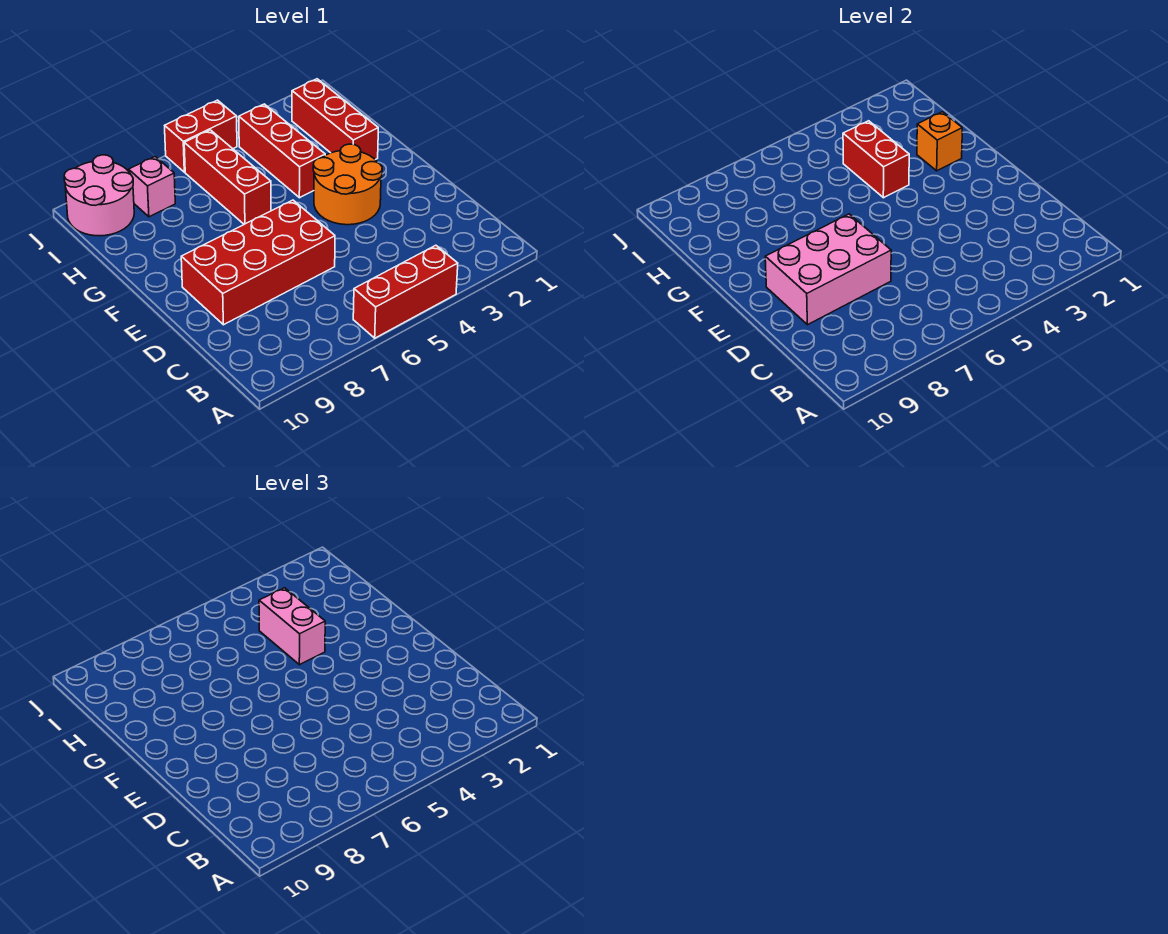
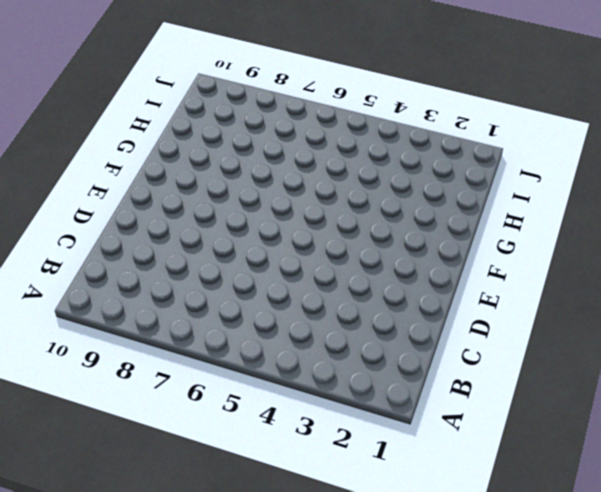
none -> red 1x3 brick [353,245,458,338]
none -> red 2x4 brick [181,200,335,325]
none -> orange 2x2 round brick [313,144,382,225]

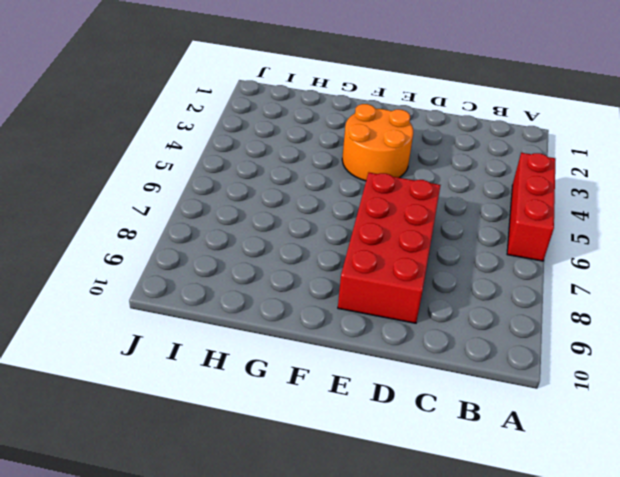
none -> red 1x3 brick [292,79,378,160]
none -> red 1x3 brick [239,104,325,198]
none -> red 1x3 brick [184,130,271,224]

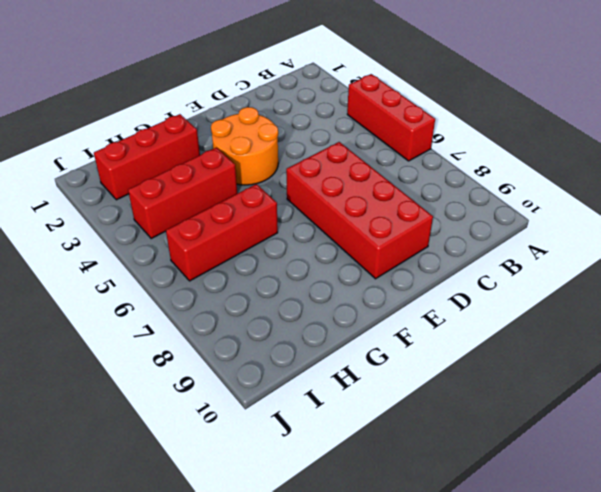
none -> pink 1x1 brick [129,157,175,217]
none -> pink 2x2 round brick [64,155,134,236]
none -> red 1x2 brick [165,100,237,172]

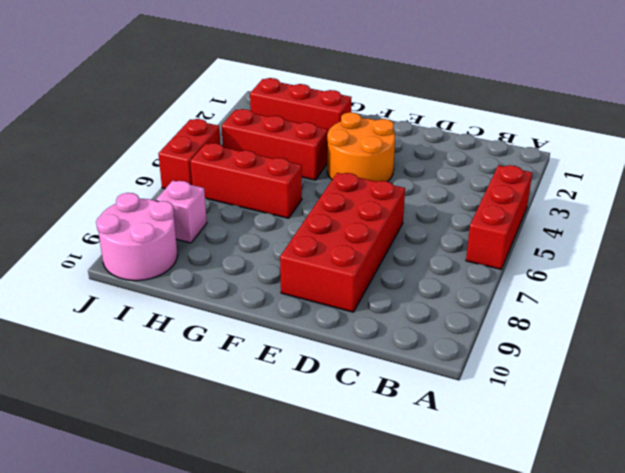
none -> pink 2x3 brick [765,214,891,325]
none -> orange 1x1 brick [917,112,962,171]
none -> red 1x2 brick [843,121,909,198]

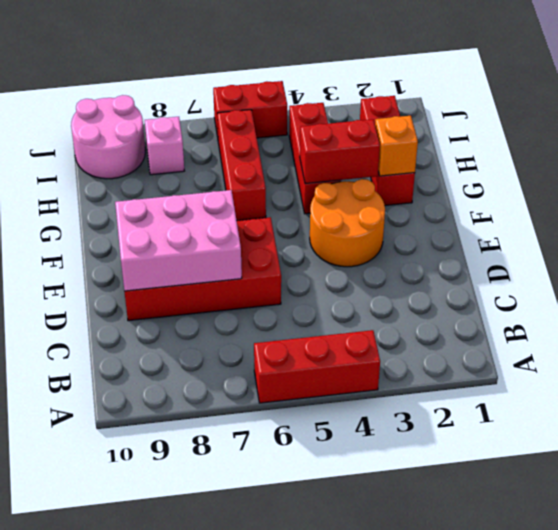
red 1x2 brick [300,119,380,184] -> red 1x2 brick turned to [843,121,909,198]
none -> pink 1x2 brick [259,588,325,665]

